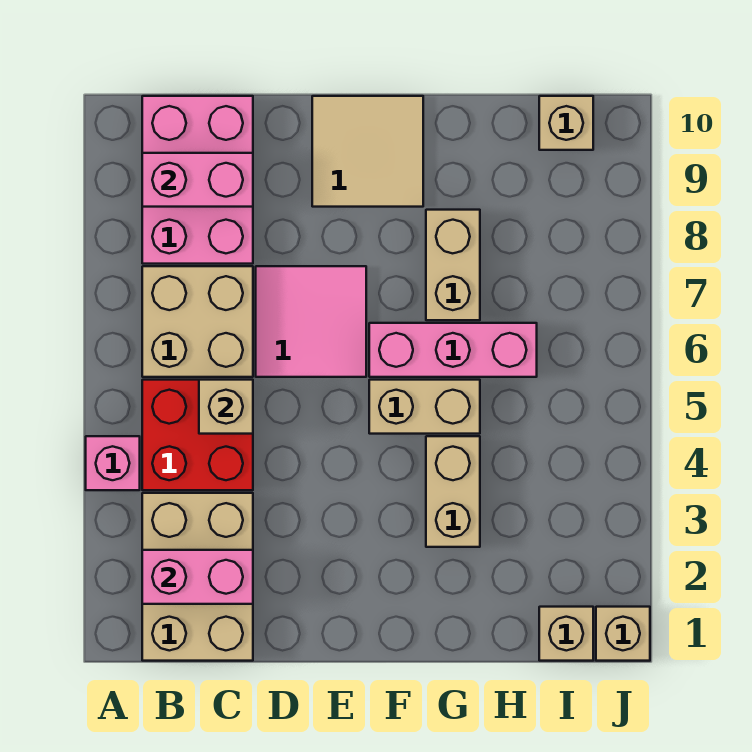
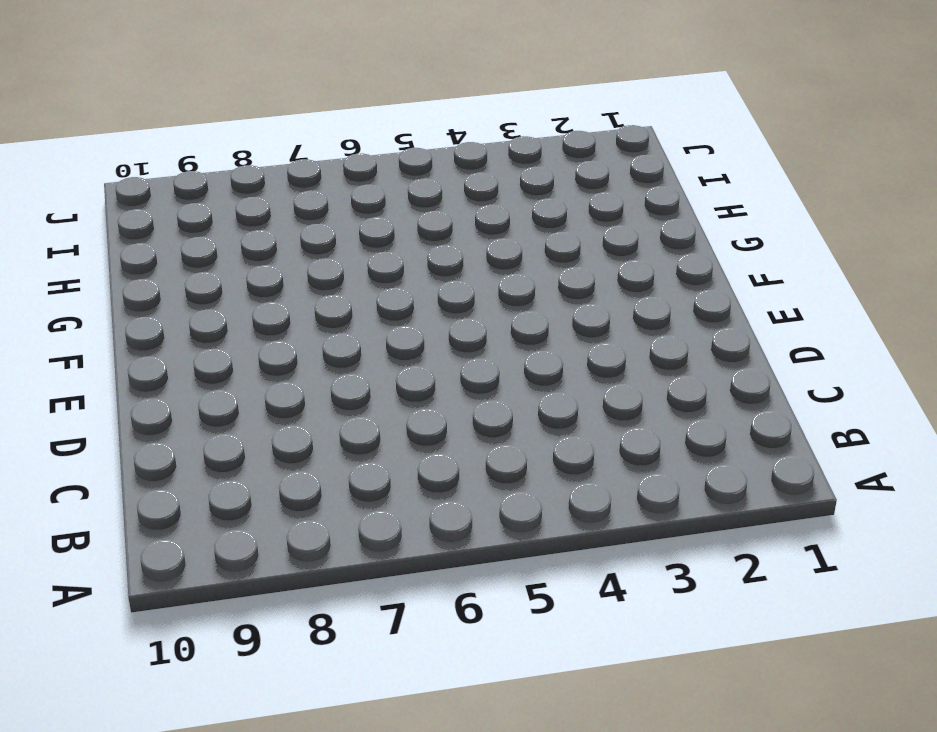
none -> pink 1x1 brick [86,436,140,490]
none -> tan 2x3 brick [142,493,253,661]
none -> red 2x2 brick [142,380,253,490]

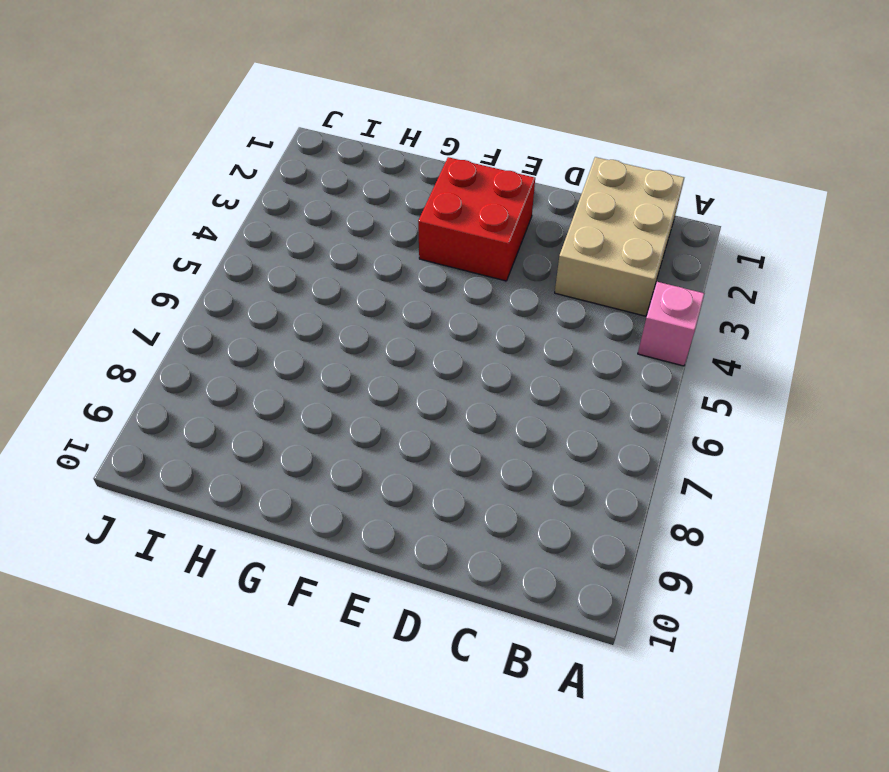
red 2x2 brick [418,157,535,281] -> red 2x2 brick moved to [142,380,253,490]
none -> tan 2x2 brick [142,266,253,377]
none -> pink 2x3 brick [142,96,253,264]
none -> pink 2x2 tile [256,266,366,377]

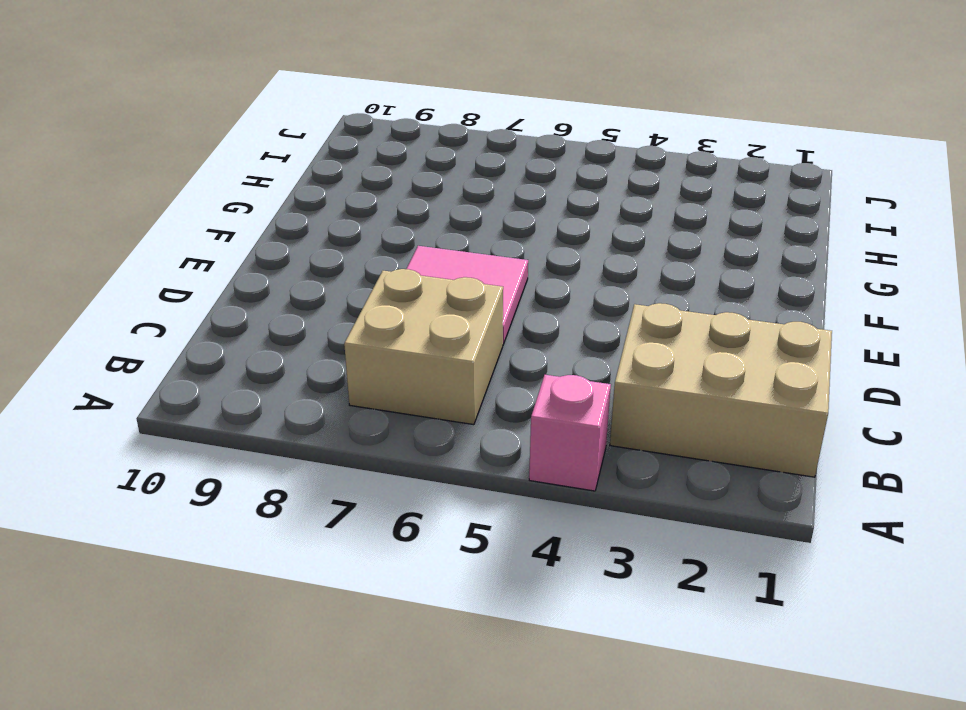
none -> red 2x2 brick [142,380,253,490]
none -> pink 2x3 brick [142,96,253,264]
none -> tan 2x2 tile [312,96,423,207]

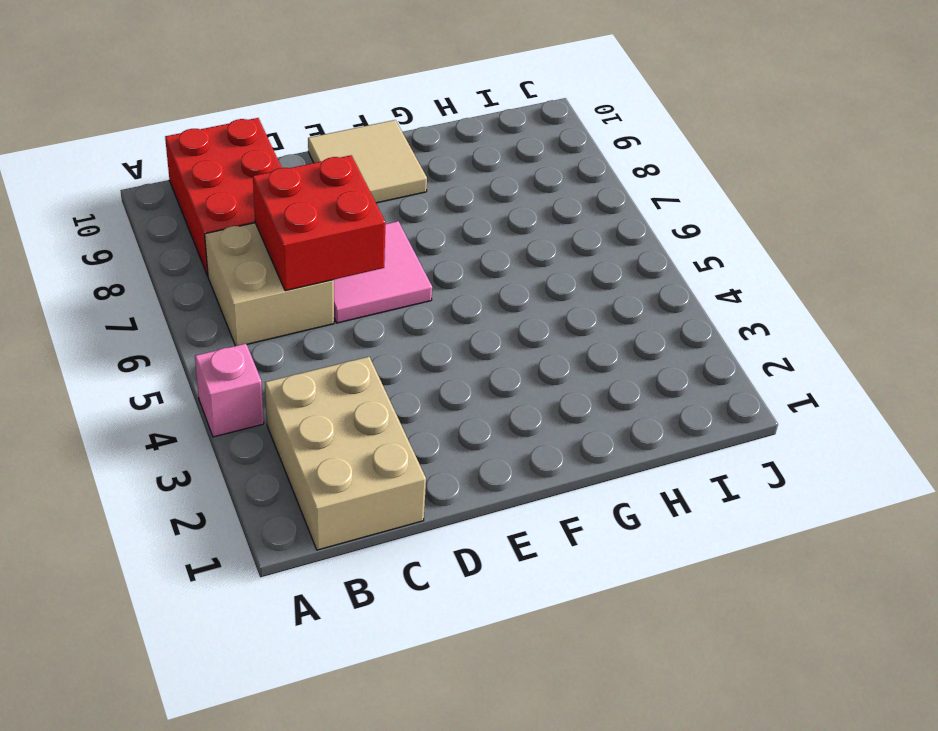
red 2x3 brick [165,118,282,276] -> pink 2x3 brick [142,96,253,264]
red 2x2 brick [253,155,385,291] -> red 2x2 brick moved to [142,380,253,490]
none -> tan 1x2 brick [369,380,480,434]
none -> pink 1x3 brick [369,323,537,377]
none -> tan 1x2 brick [426,436,480,547]

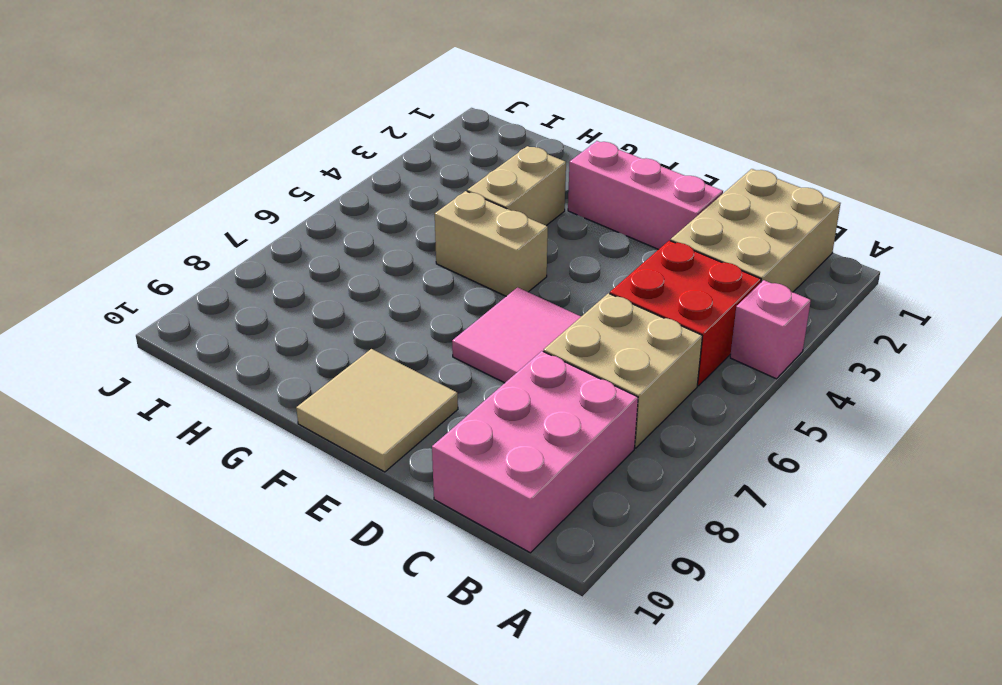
pink 1x3 brick [568,141,723,249] -> pink 1x3 brick moved to [369,323,537,377]
none -> tan 1x2 brick [426,210,480,320]
none -> tan 1x1 brick [539,607,593,661]
none -> tan 1x1 brick [539,96,593,150]

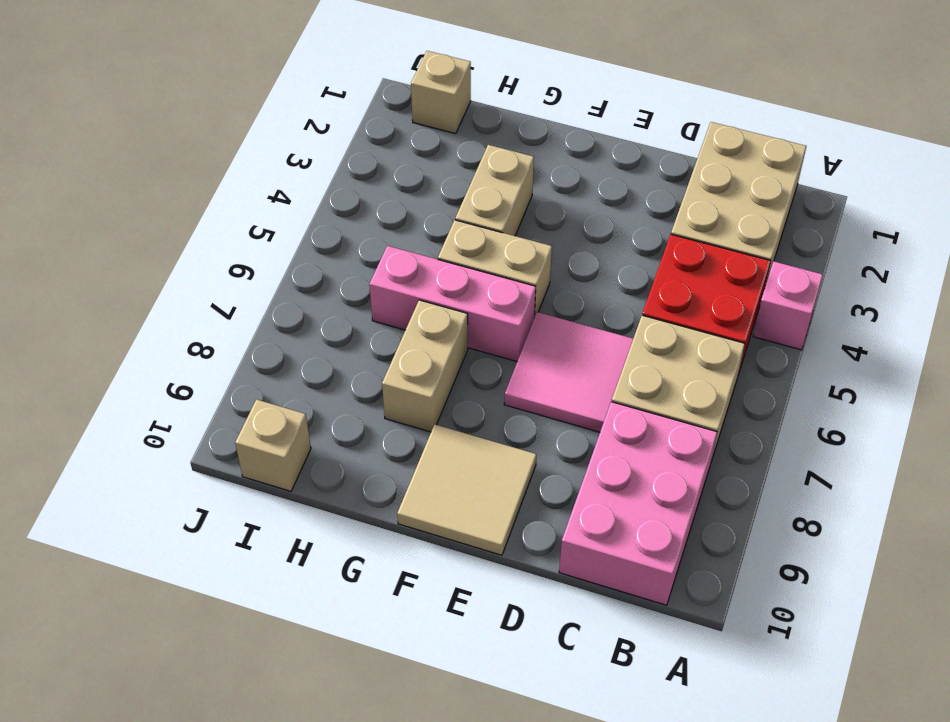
none -> tan 1x1 brick [596,607,650,661]
none -> pink 1x2 brick [142,550,253,604]
none -> pink 1x2 brick [142,153,253,207]

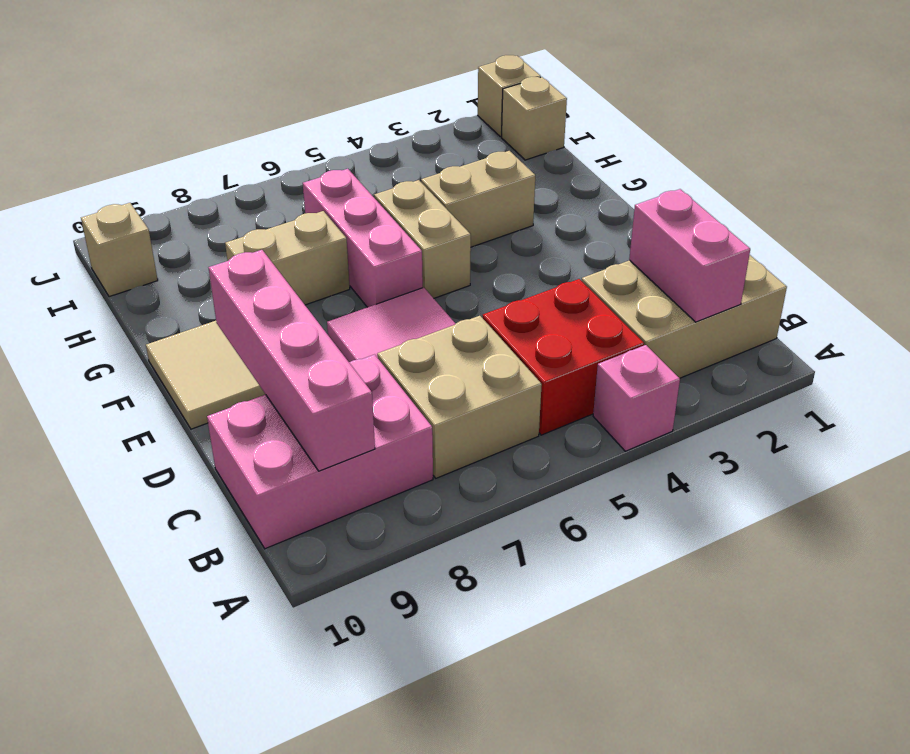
pink 1x4 brick [209,250,375,471] -> pink 1x2 brick [142,153,253,207]
none -> tan 1x1 brick [199,380,253,434]

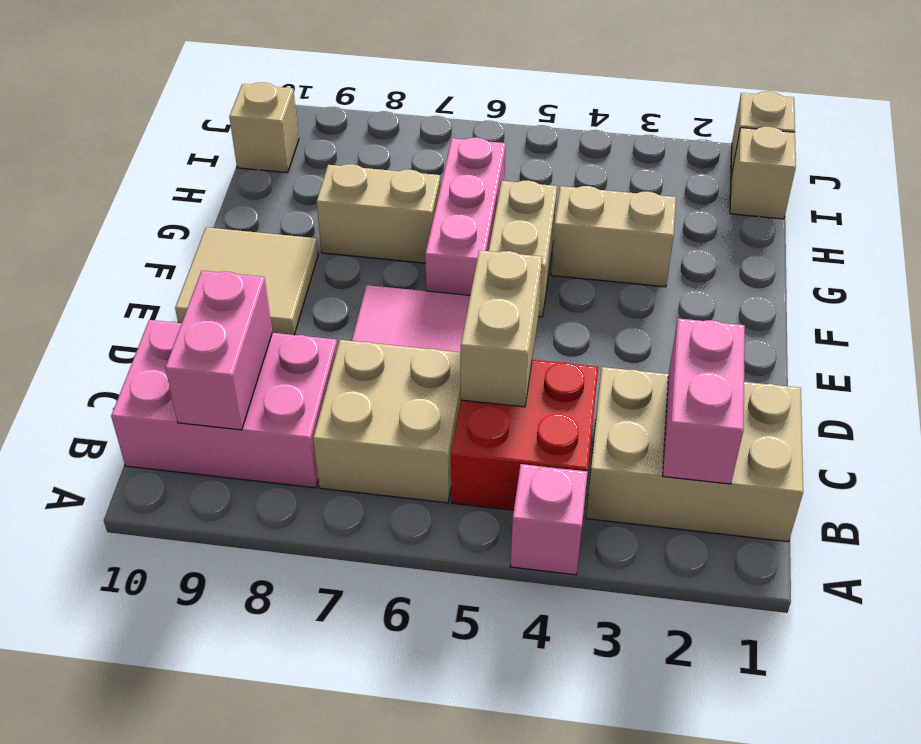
tan 1x2 brick [461,250,542,407] -> tan 1x1 brick [199,380,253,434]

